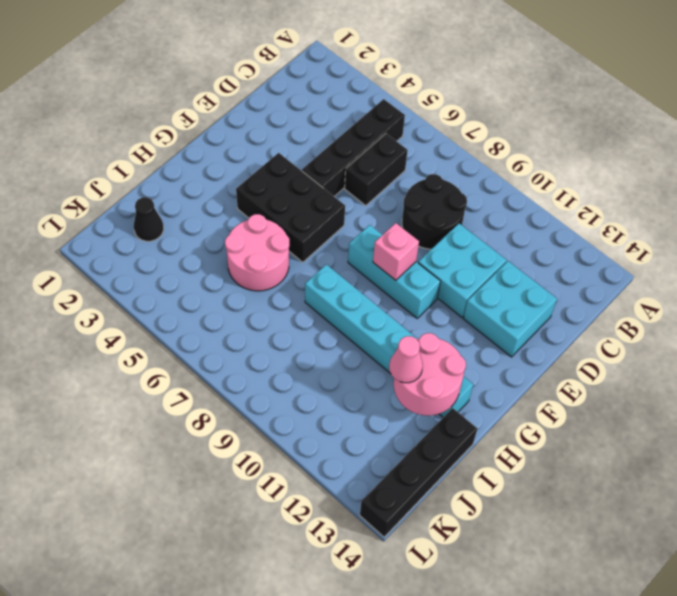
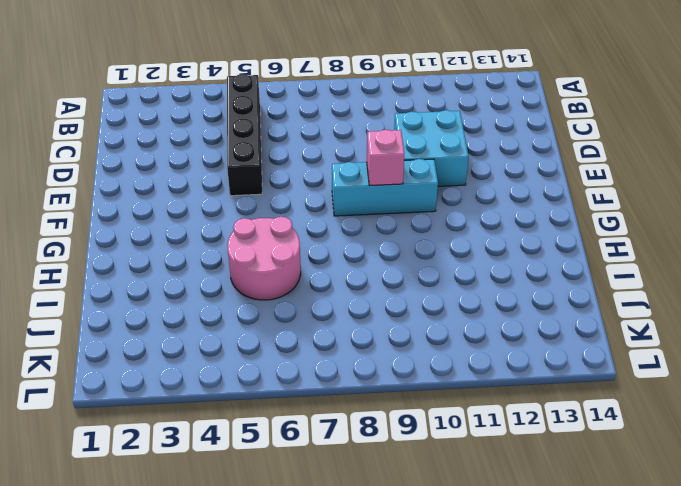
none -> black 1x2 brick [345,134,408,206]
none -> black 2x2 round brick [402,174,467,249]
none -> cyan 2x2 brick [463,261,557,357]

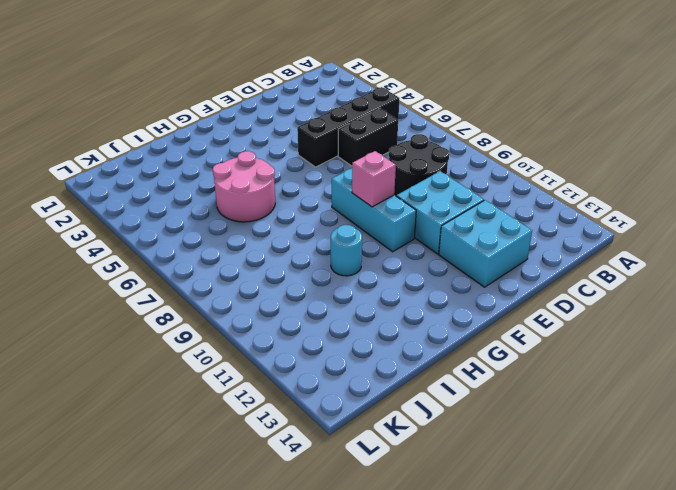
cyan 1x1 round brick [331,225,362,276] -> cyan 1x6 brick [305,264,473,417]
none -> black 2x3 brick [236,153,345,262]
none -> black 1x4 brick [360,408,477,537]
none -> black 1x1 cone [134,197,164,241]

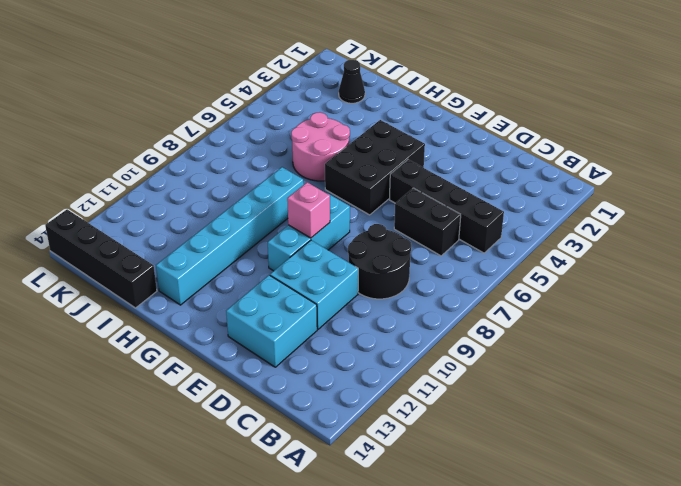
none -> pink 2x2 round brick [394,333,466,416]
none -> pink 1x1 cone [389,336,423,383]

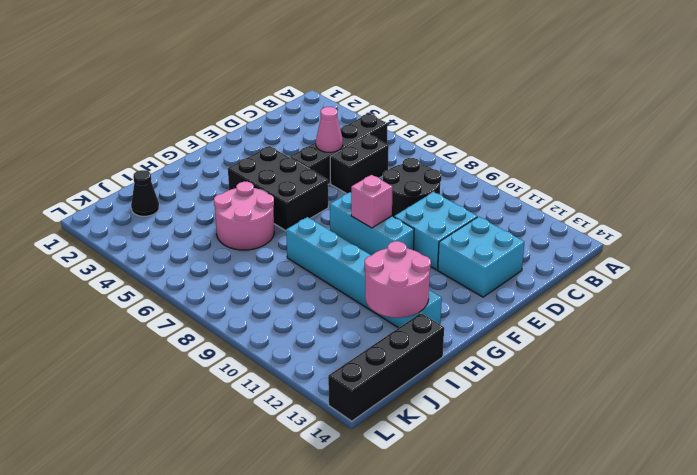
pink 1x1 cone [316,107,343,152] -> pink 1x1 cone moved to [389,336,423,383]

